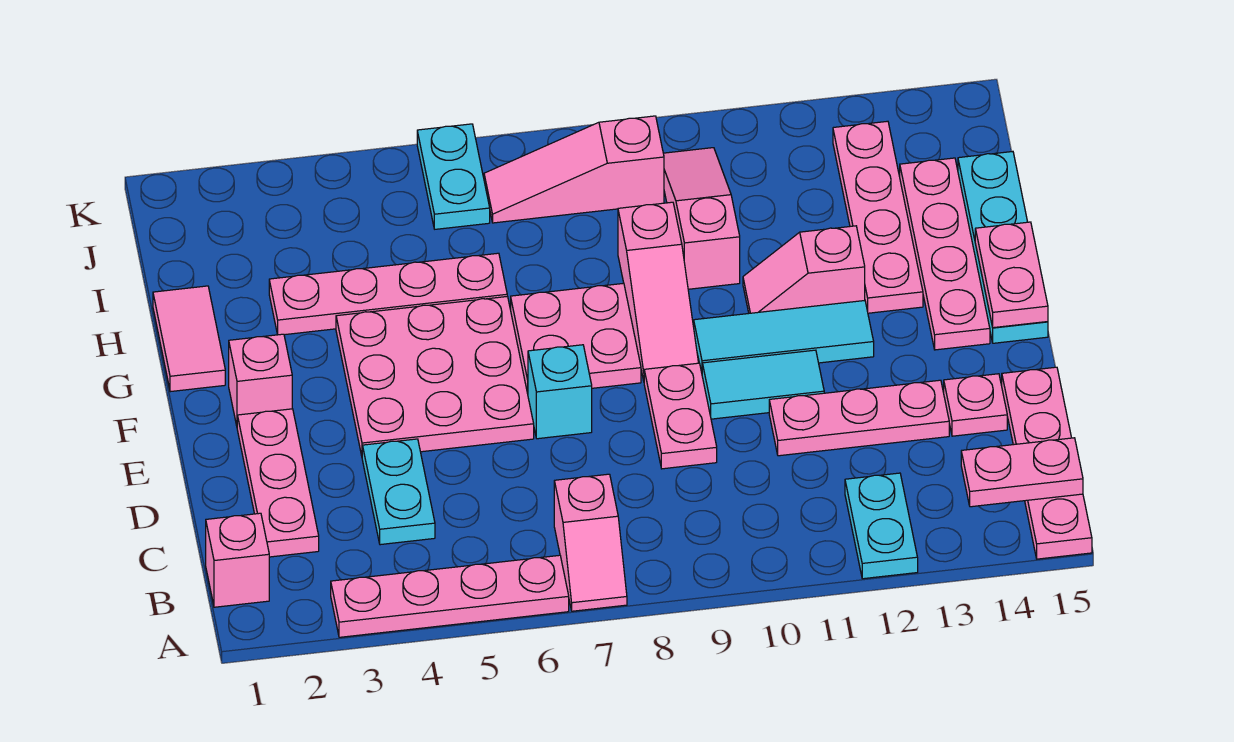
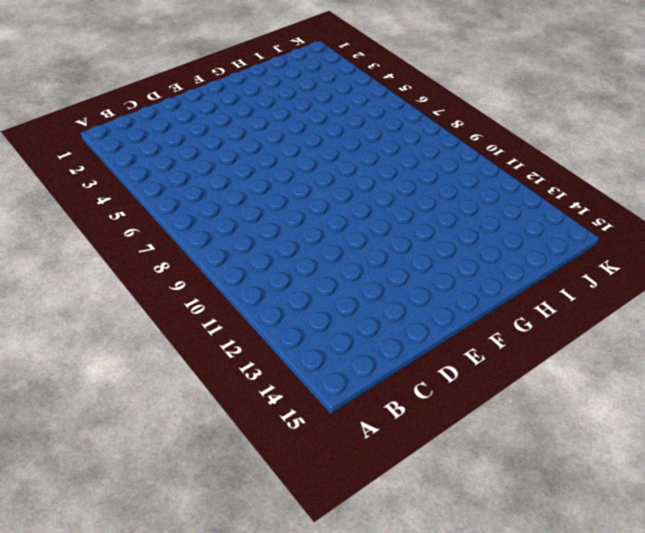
none -> pink 1x4 plate [331,555,569,637]
none -> pink 1x2 slope [554,474,627,611]
none -> cyan 1x2 plate [845,473,918,579]

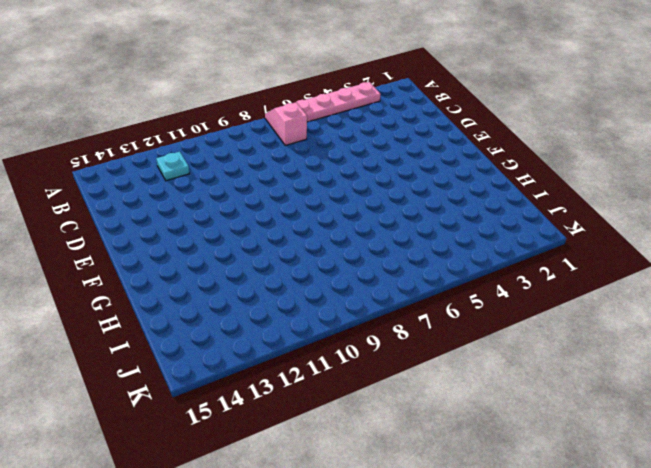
cyan 1x1 plate [156,152,190,181] -> cyan 1x2 plate [845,473,918,579]
none -> pink 1x4 plate [1002,367,1092,559]
none -> pink 1x1 brick [206,513,269,607]
none -> pink 1x3 plate [237,409,319,557]

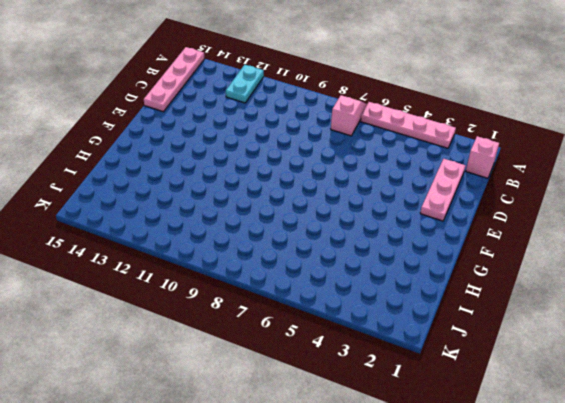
none -> cyan 1x2 plate [362,439,435,545]
none -> pink 1x2 plate [644,363,717,469]
none -> pink 1x3 plate [769,380,949,456]

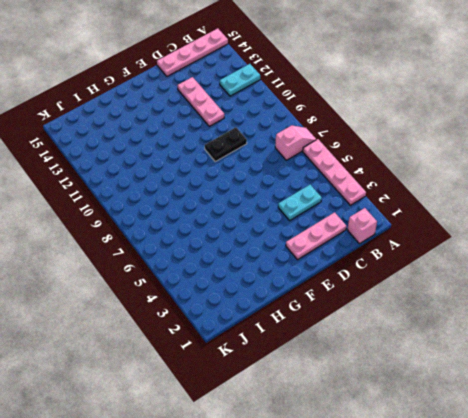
black 1x2 plate [205,127,247,162] -> pink 1x2 plate [644,363,717,469]
none -> pink 1x1 plate [944,374,1007,436]
none -> pink 3x3 plate [336,296,534,456]
none -> cyan 1x1 brick [528,345,592,439]

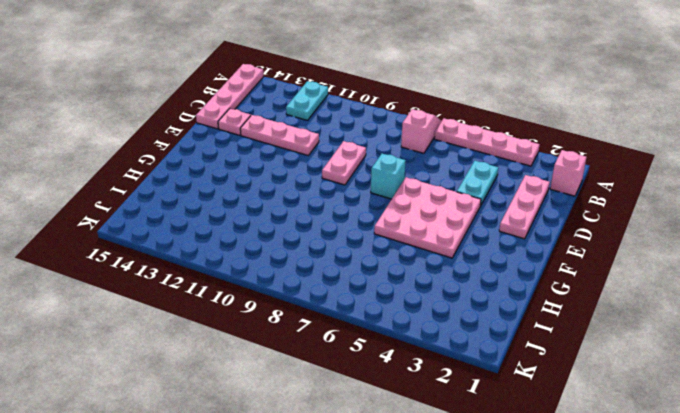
none -> cyan 1x2 tile [702,350,824,419]
none -> pink 1x1 brick [229,334,292,426]
none -> pink 2x2 plate [511,283,641,393]

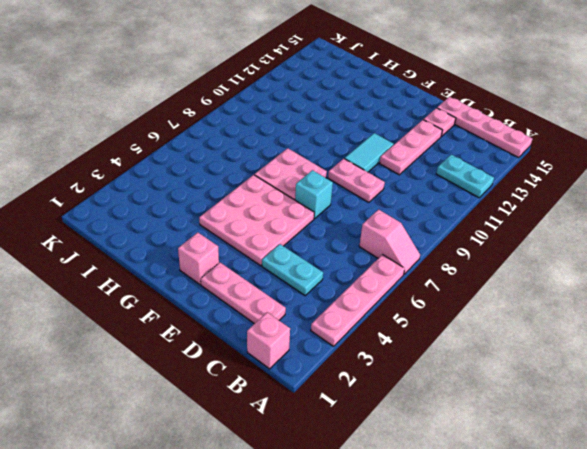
none -> pink 1x3 slope [618,202,698,381]
none -> cyan 1x3 tile [694,301,874,372]
none -> pink 1x4 plate [900,158,990,350]

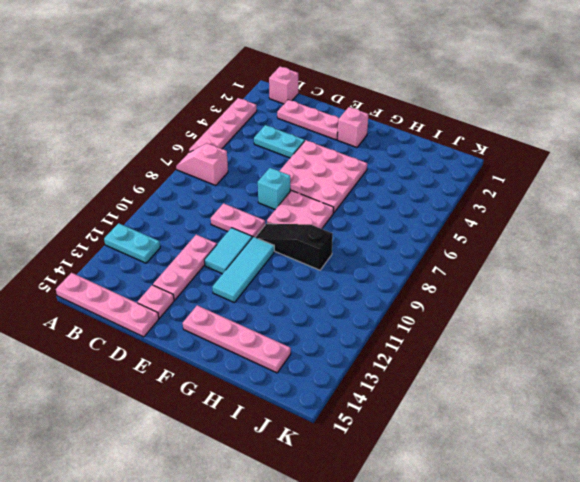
black 1x3 slope [255,224,333,270] -> pink 1x3 slope [618,202,698,381]
none -> cyan 1x4 plate [958,152,1048,343]
none -> pink 1x2 tile [153,286,225,392]
none -> pink 1x2 slope [743,226,865,313]

